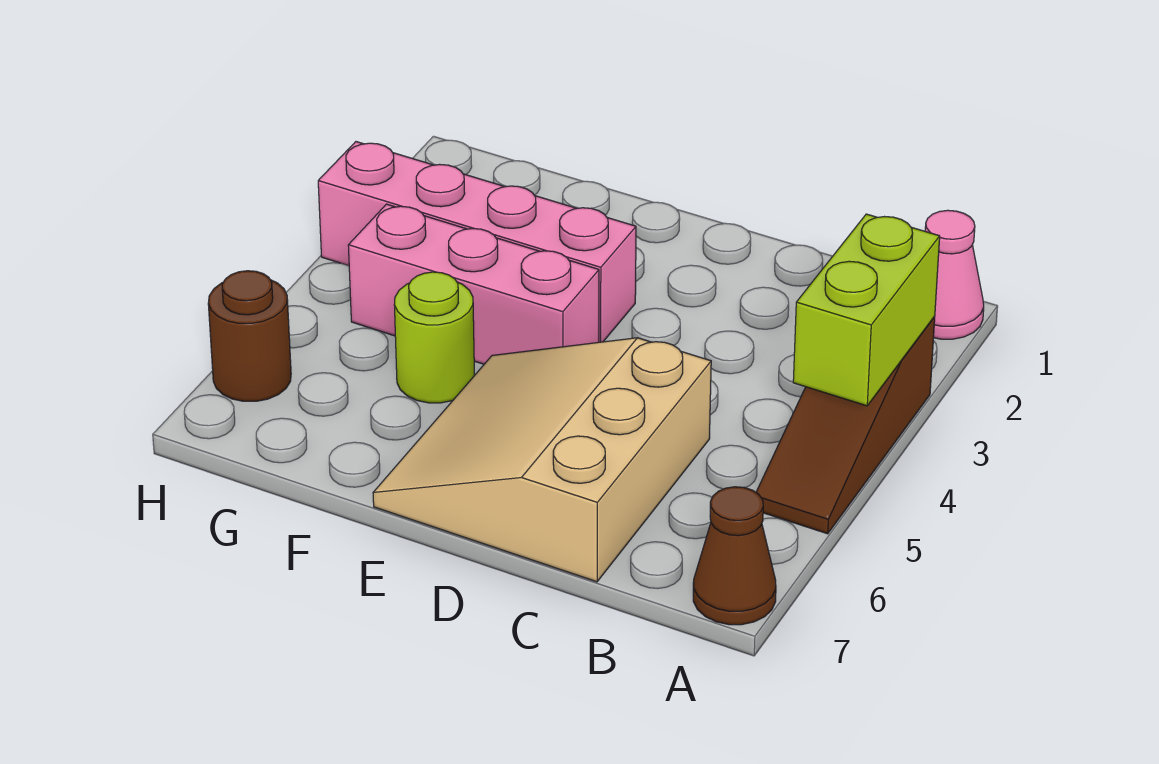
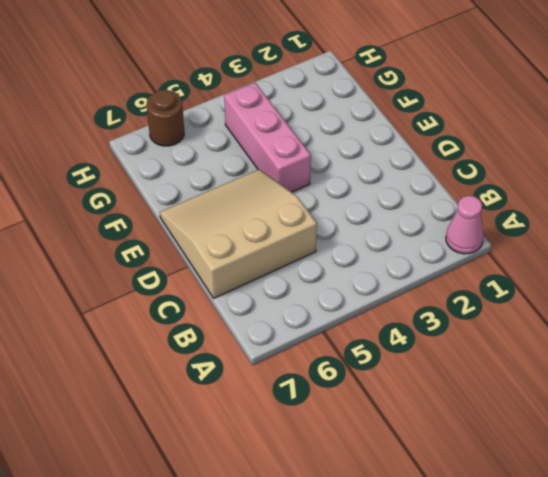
none -> brown 1x3 slope [756,317,935,534]
none -> brown 1x1 cone [693,487,776,625]

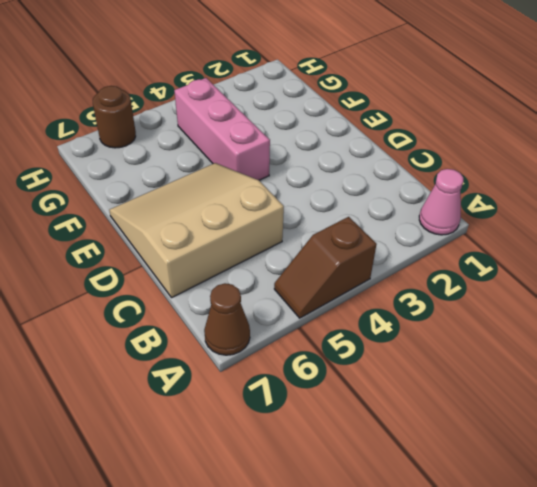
brown 1x2 slope [274,217,377,318] -> brown 1x3 slope [756,317,935,534]
none -> pink 1x4 brick [318,142,636,342]
none -> lime 1x1 round brick [394,272,474,403]

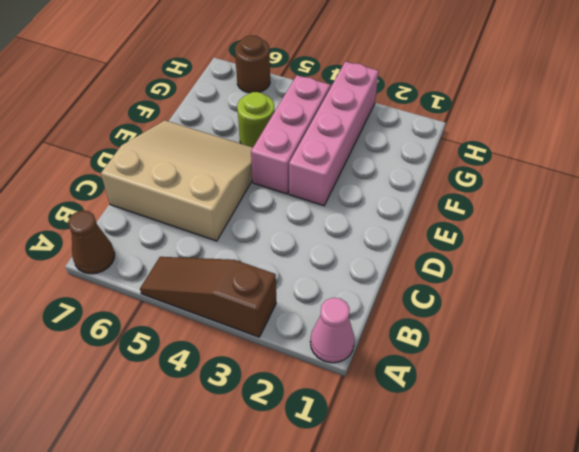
none -> lime 1x2 brick [793,214,940,406]

